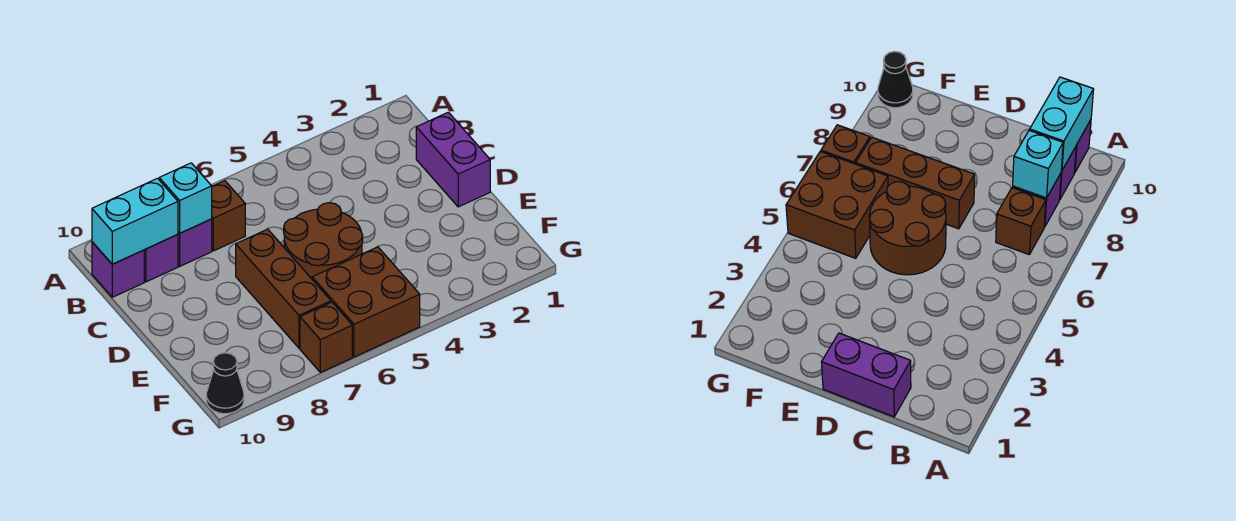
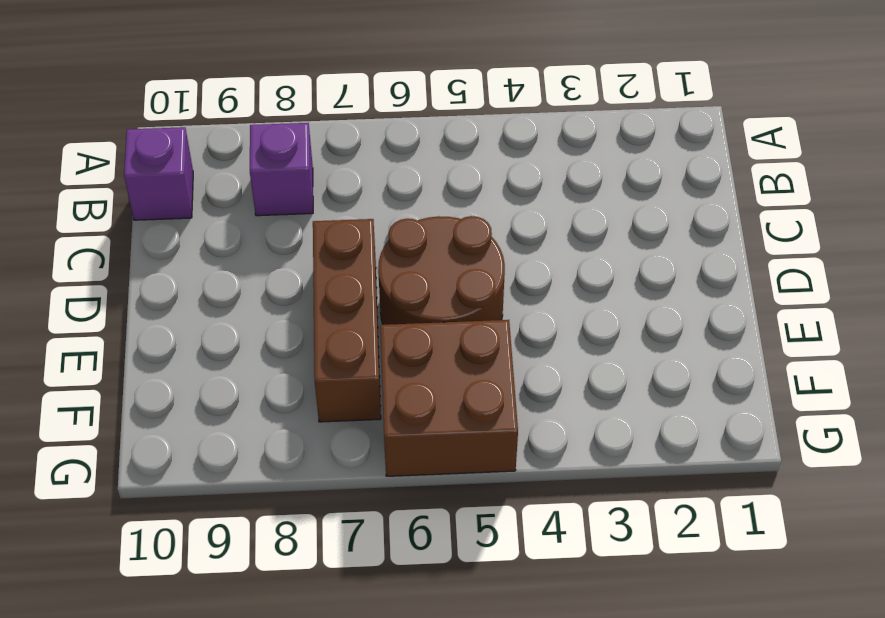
none -> brown 1x1 brick [212,181,245,251]
none -> purple 1x1 brick [144,235,178,282]
none -> purple 1x2 brick [416,112,490,207]

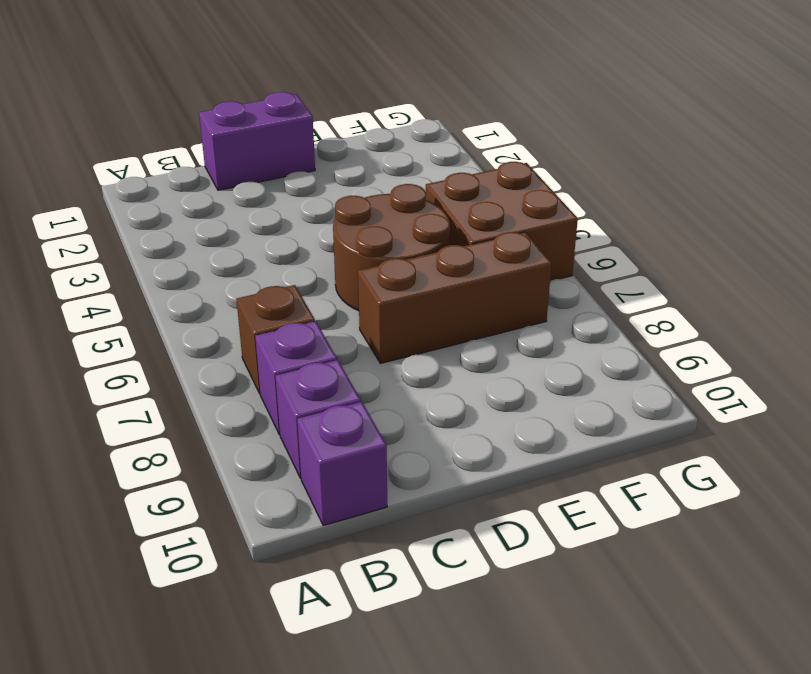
none -> brown 1x1 brick [300,302,352,372]
none -> black 1x1 cone [206,353,244,414]
none -> cyan 1x1 brick [159,163,212,233]

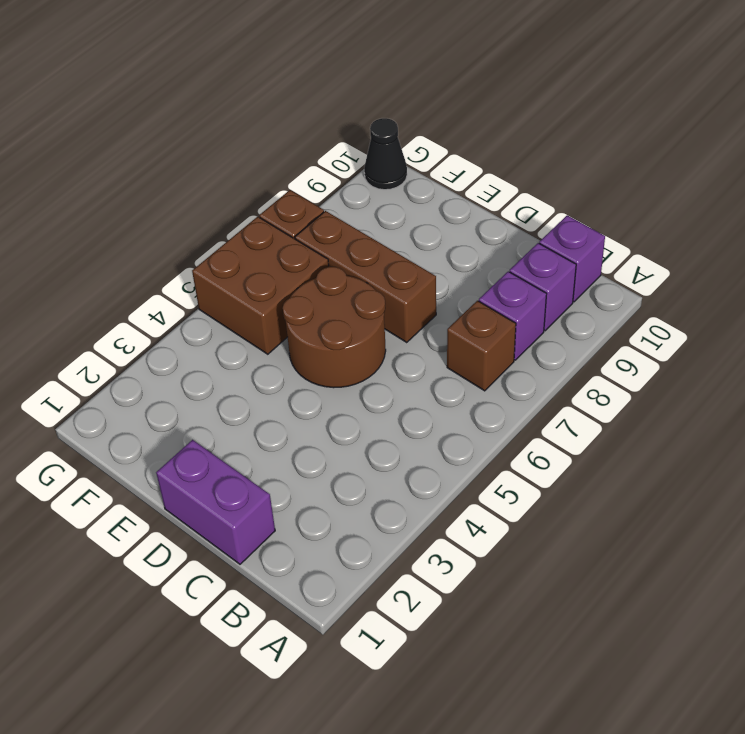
none -> cyan 1x1 brick [159,163,212,233]
none -> cyan 1x2 brick [92,178,178,264]

